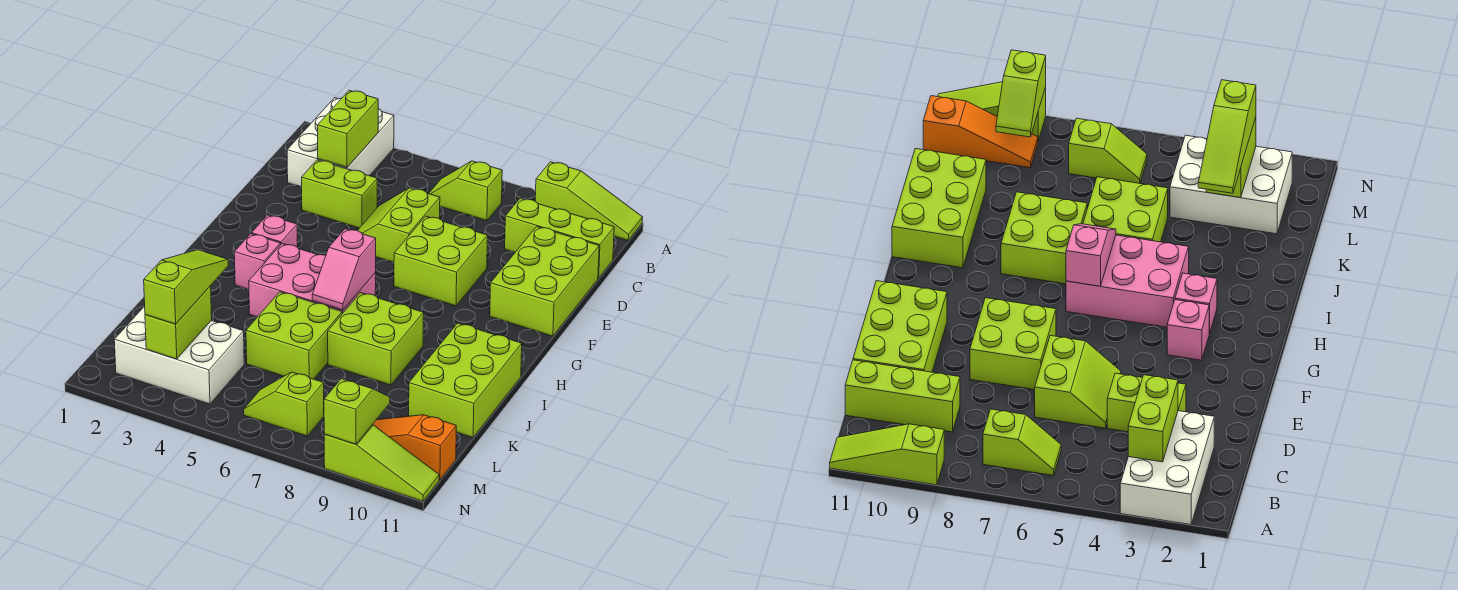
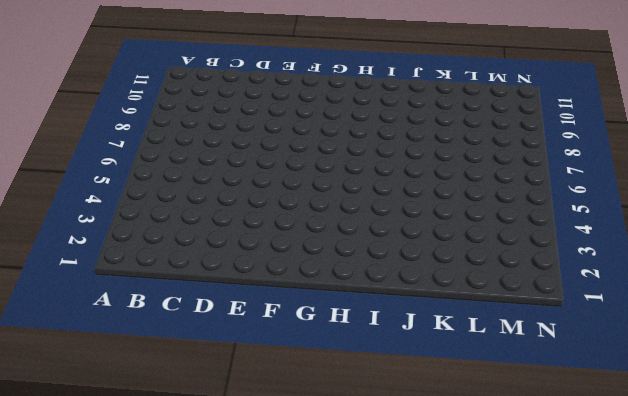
none -> white 2x3 brick [287,98,394,187]
none -> lime 1x3 slope [535,162,643,240]
none -> lime 1x2 slope [429,161,502,221]

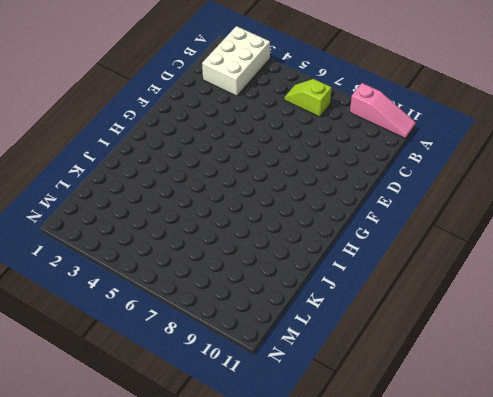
pink 1x3 slope [350,83,416,138] -> lime 1x3 slope [535,162,643,240]
none -> lime 1x3 brick [505,198,614,278]
none -> lime 1x2 brick [301,160,377,228]
none -> lime 2x2 slope [358,188,440,263]

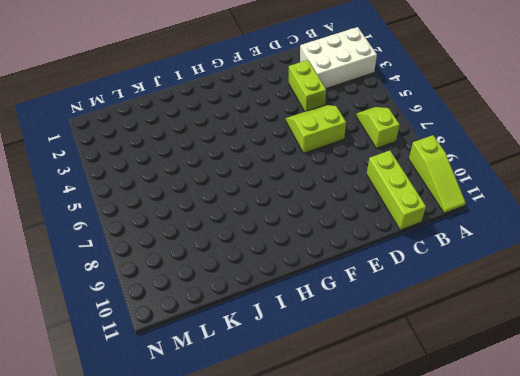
none -> lime 2x3 brick [490,227,599,336]
none -> lime 2x2 brick [394,216,488,306]
none -> pink 1x1 brick [252,215,298,247]

